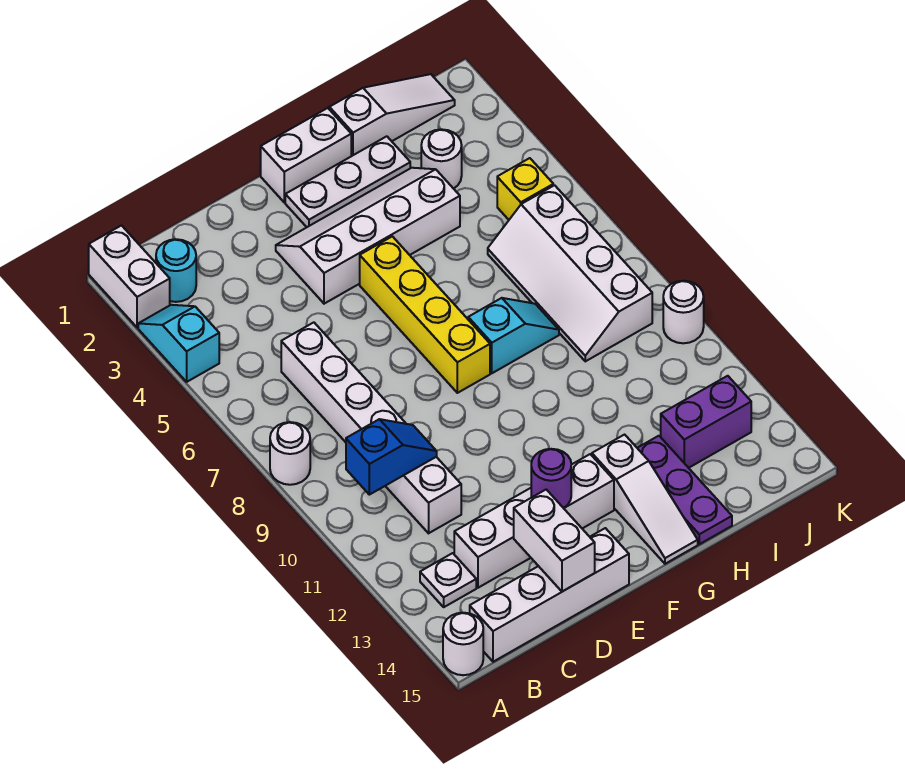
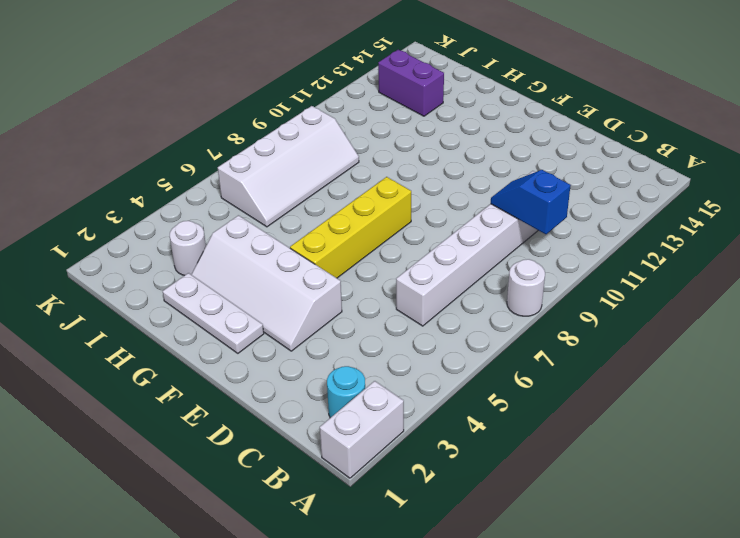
none -> cyan 1x2 slope [138,305,219,382]
none -> white 1x1 round brick [443,613,483,675]
none -> white 1x1 plate [420,553,476,607]

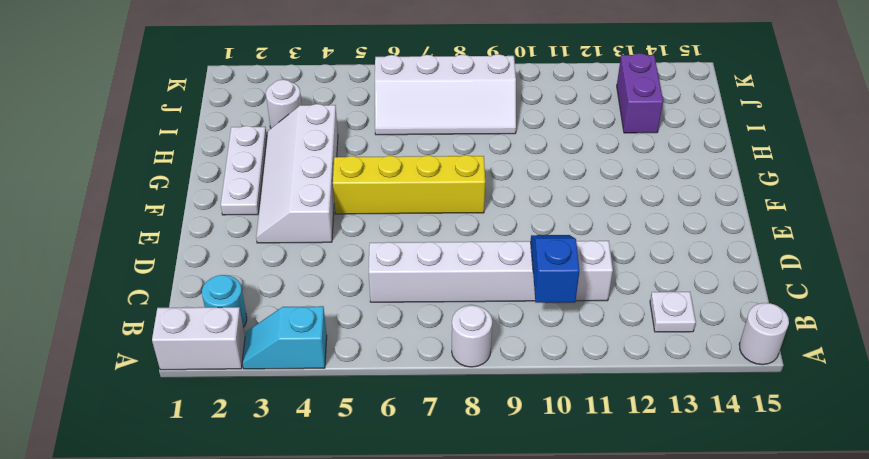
none -> white 1x4 brick [470,528,629,662]
none -> white 1x4 brick [454,454,614,588]
none -> white 1x2 brick [261,108,351,202]

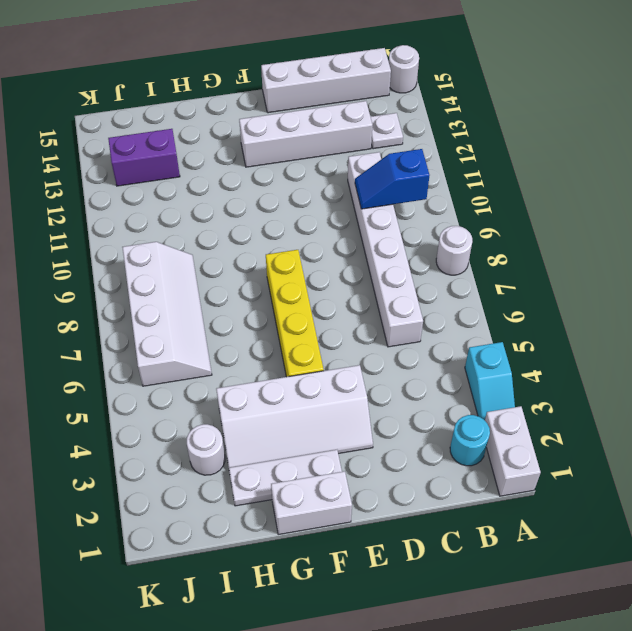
none -> cyan 1x2 slope [468,298,559,373]
none -> white 1x3 slope [592,435,698,564]
none -> white 1x3 slope [329,74,455,156]

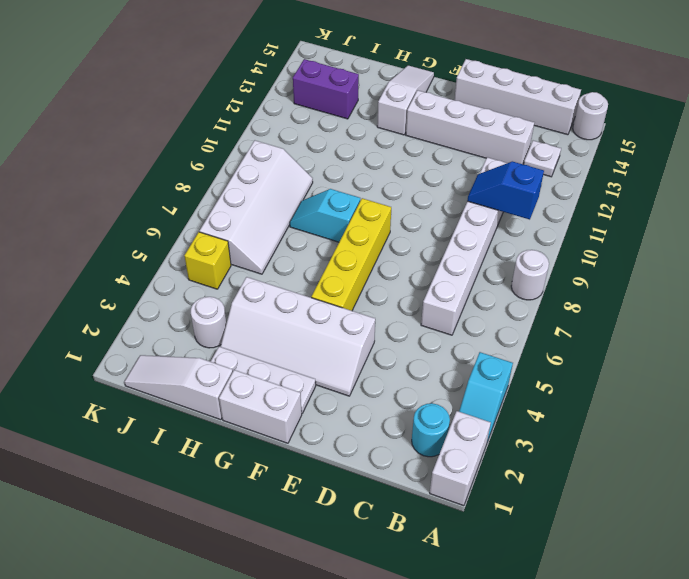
none -> purple 1x3 plate [638,436,732,544]
none -> white 1x1 round brick [663,281,704,343]
none -> white 1x2 brick [514,490,595,592]

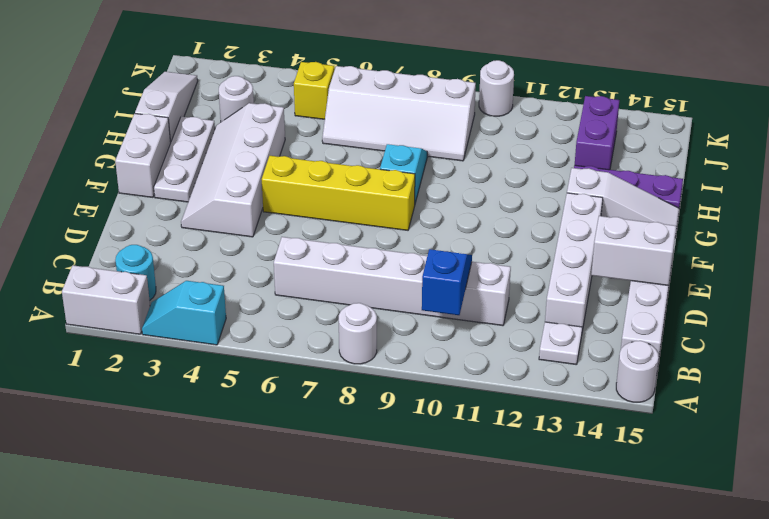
none -> purple 1x1 round brick [531,449,571,508]

